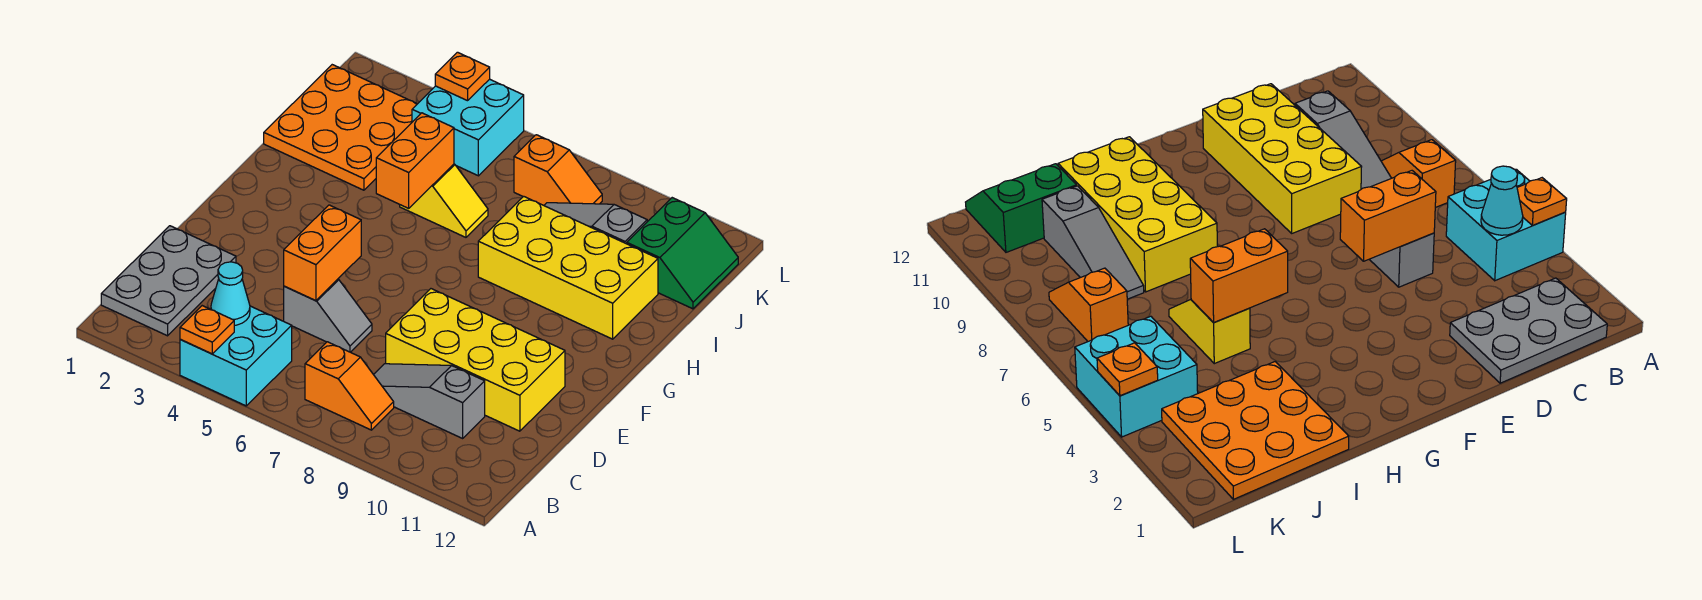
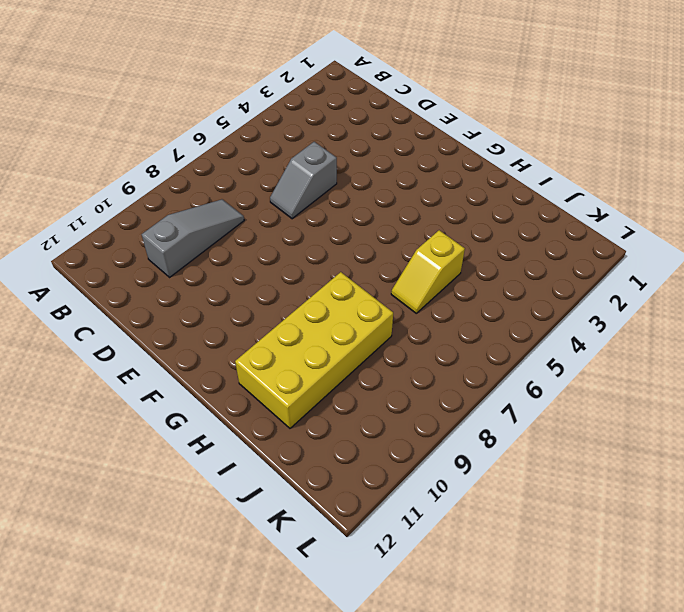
none -> cyan 2x2 brick [180,306,292,406]
none -> grey 2x3 plate [101,226,236,336]
none -> orange 1x2 slope [305,342,394,430]

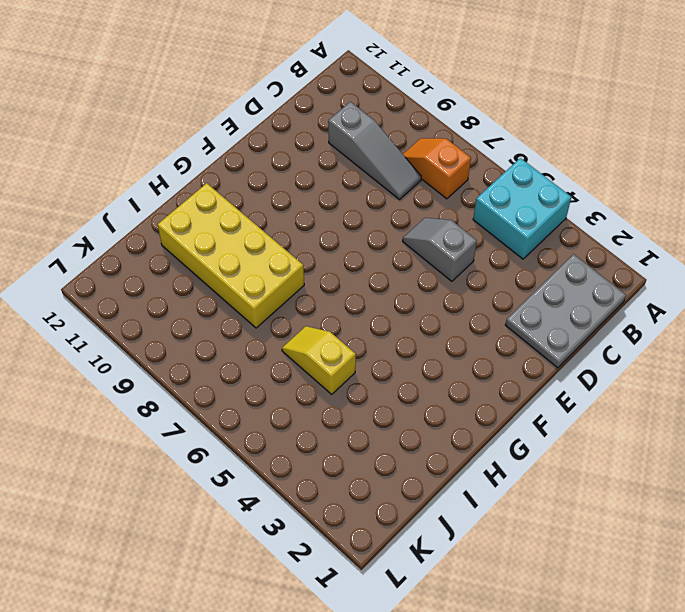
none -> yellow 2x4 brick [386,289,565,431]
none -> orange 3x3 plate [264,65,417,190]
none -> grey 1x3 slope [544,203,647,244]

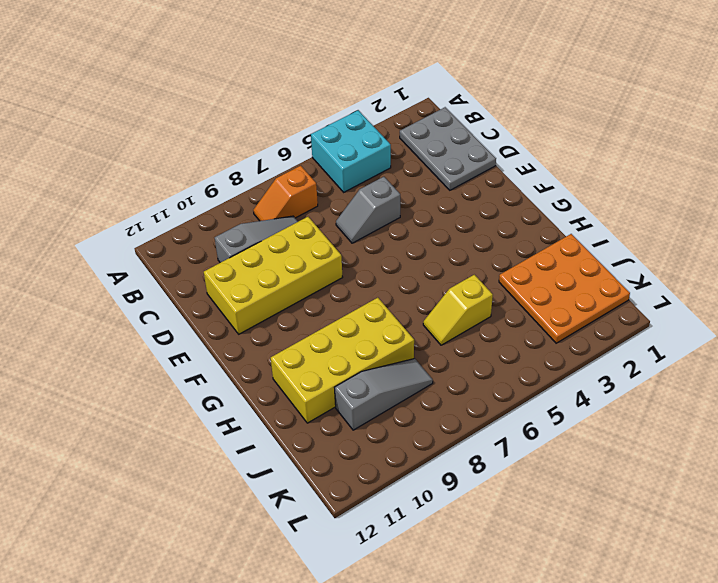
none -> green 2x2 slope [627,198,738,309]
none -> cyan 2x2 brick [412,79,524,176]
none -> orange 1x2 slope [514,135,602,205]

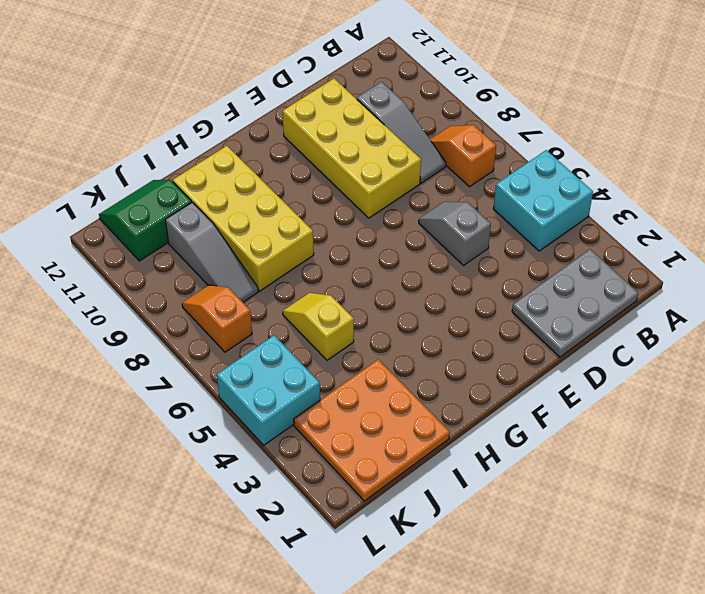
none -> orange 1x1 plate [180,306,234,354]
none -> cyan 1x1 cone [211,262,250,325]
none -> orange 1x2 brick [284,205,361,301]

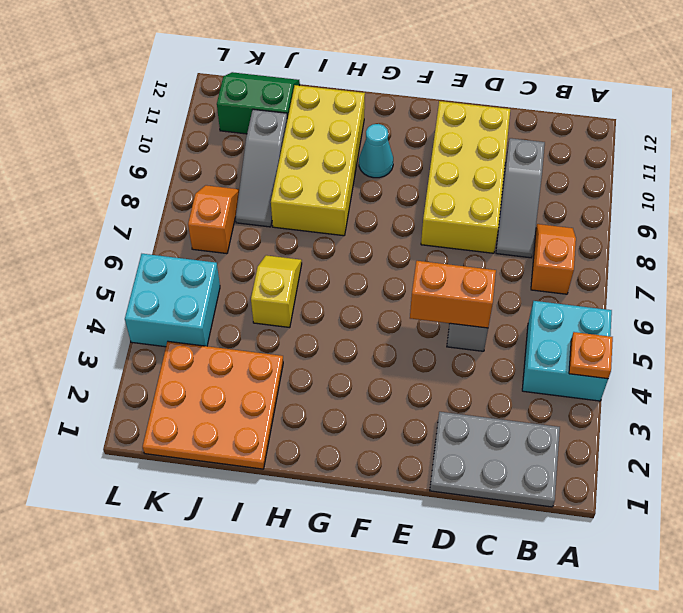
cyan 1x1 cone [359,124,393,178] -> cyan 1x1 cone moved to [211,262,250,325]
none -> orange 1x2 brick [376,113,454,208]
none -> orange 1x1 plate [435,52,490,101]

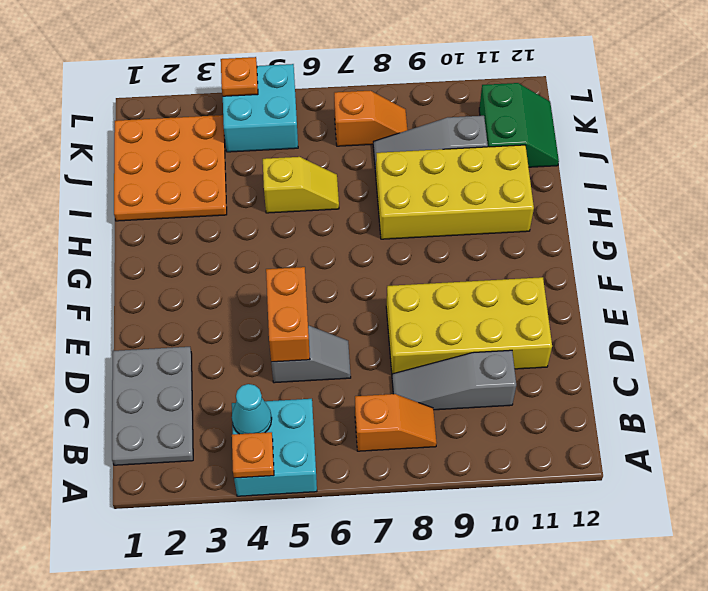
none -> orange 1x2 brick [376,113,454,208]

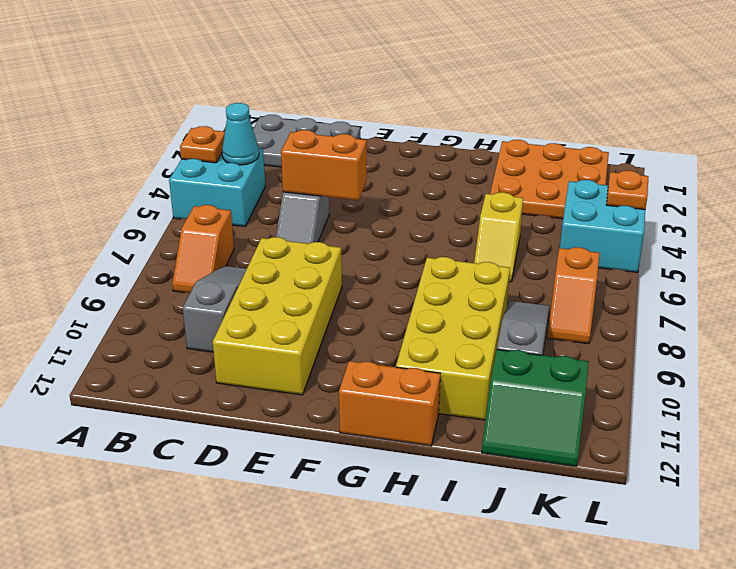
orange 1x2 brick [339,361,440,446] -> orange 1x2 brick moved to [376,113,454,208]

